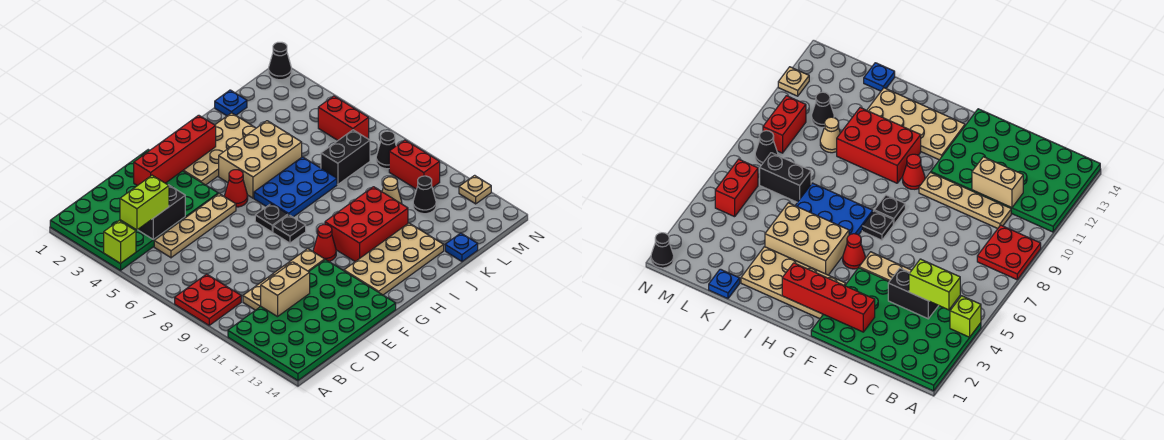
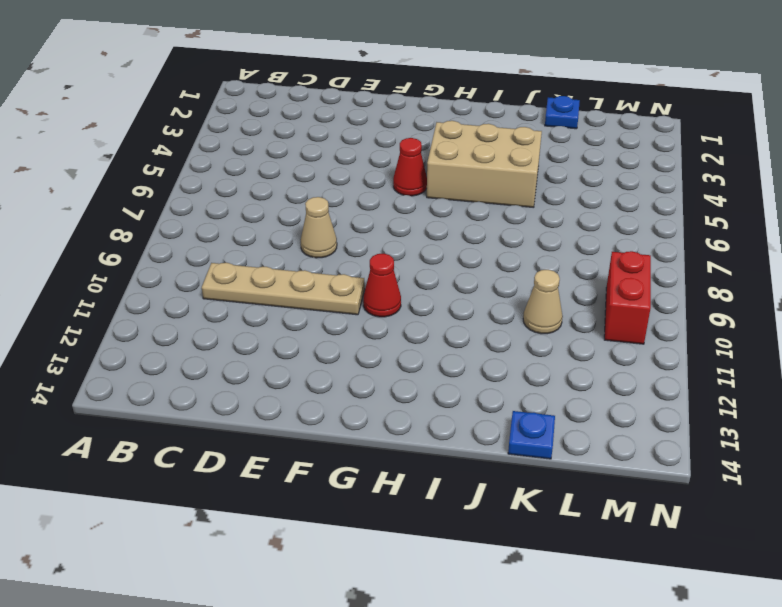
tan 1x1 cone [301,197,337,258] -> none
none -> green 4x6 plate [50,150,218,270]
none -> red 2x2 plate [175,274,241,325]
none -> green 4x6 plate [228,260,396,380]

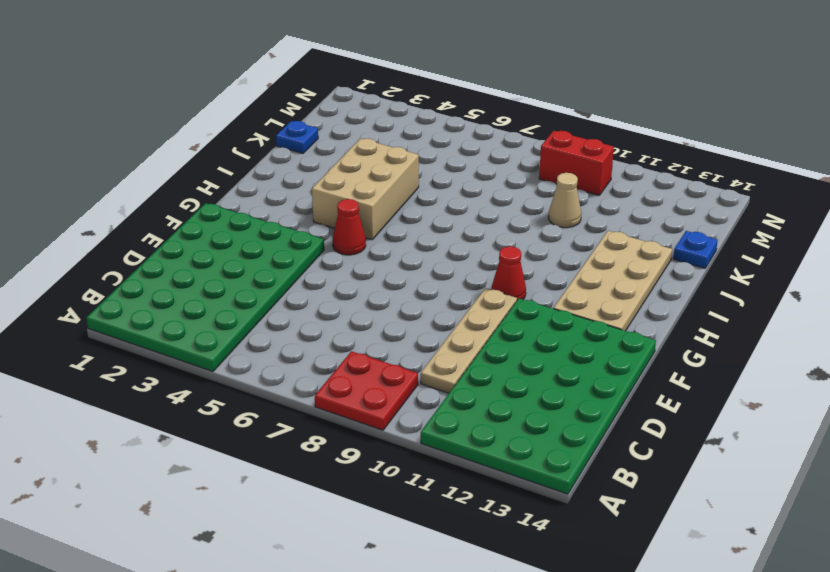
none -> tan 1x4 plate [154,194,236,258]
none -> tan 2x4 plate [183,113,256,185]
none -> black 1x1 plate [255,204,288,232]

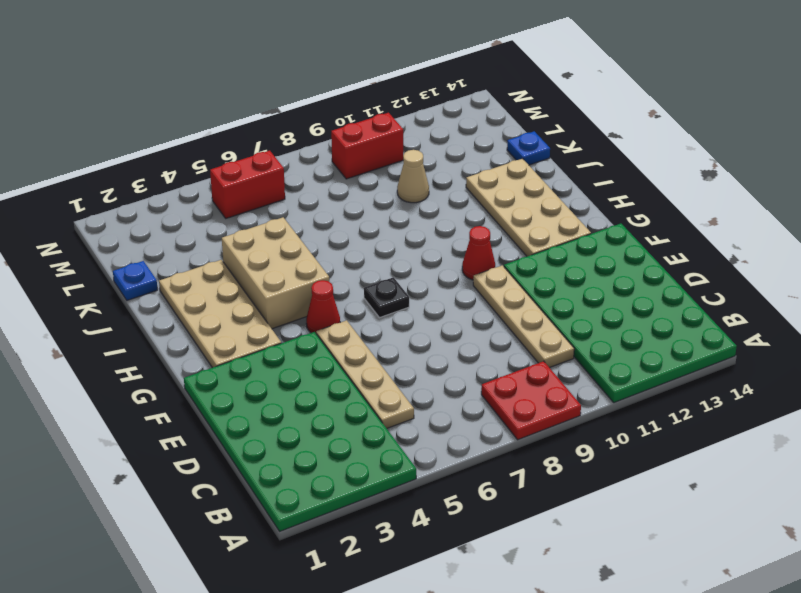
none -> black 1x1 plate [273,215,306,243]
none -> blue 2x3 plate [254,157,337,217]
none -> red 2x3 brick [325,187,408,262]

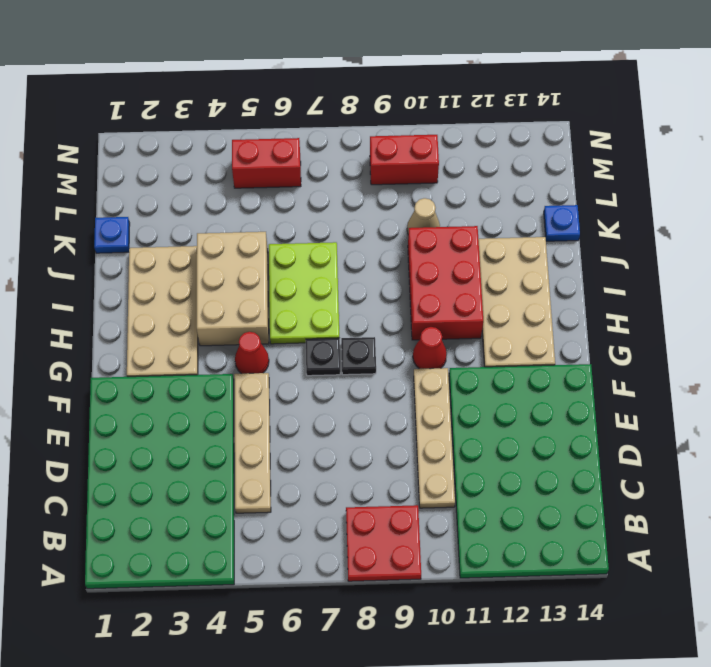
lime 2x3 plate [269,242,339,344] -> blue 2x3 plate [254,157,337,217]
none -> black 1x2 brick [321,130,370,184]
none -> black 1x1 cone [413,176,436,214]
none -> black 1x1 cone [376,131,396,169]

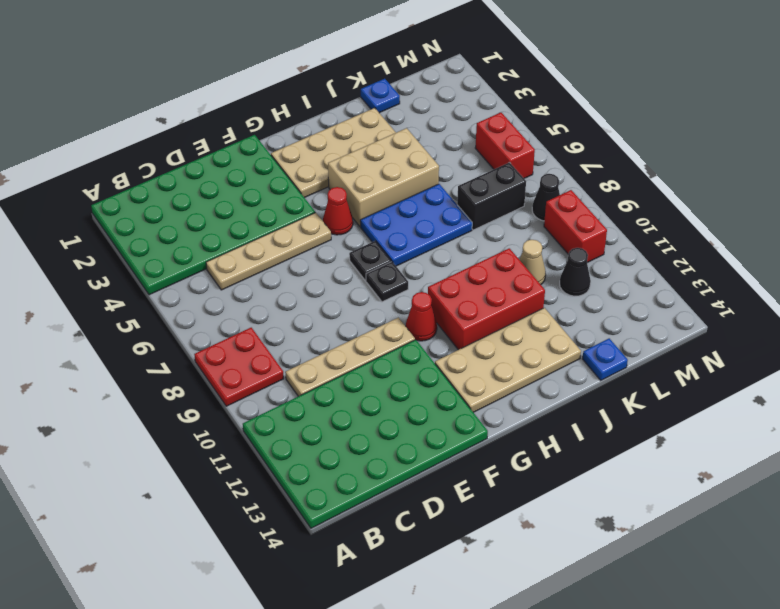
none -> black 1x1 cone [269,42,291,80]
none -> tan 1x1 plate [459,175,491,204]
none -> lime 1x1 brick [104,221,136,263]

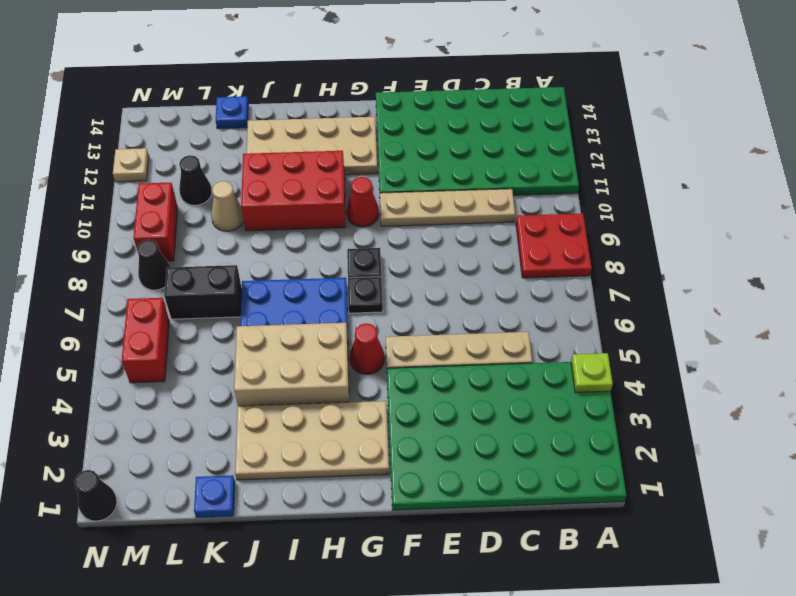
lime 1x1 plate [571,353,613,393] -> lime 1x1 brick [104,221,136,263]
none -> black 1x2 brick [138,185,185,240]
none -> tan 1x2 brick [261,262,310,317]
none -> red 1x4 brick [134,115,216,186]

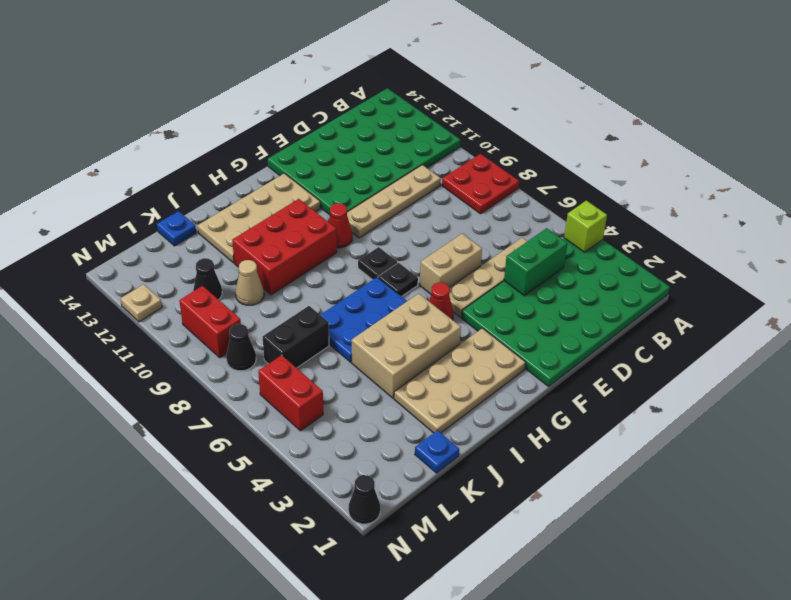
green 1x2 brick [504,228,567,296] -> black 1x2 brick [138,185,185,240]
tan 1x2 brick [420,234,482,294] -> tan 1x2 brick moved to [261,262,310,317]
none -> red 1x4 brick [134,115,216,186]
none -> lime 1x2 brick [120,175,169,230]

